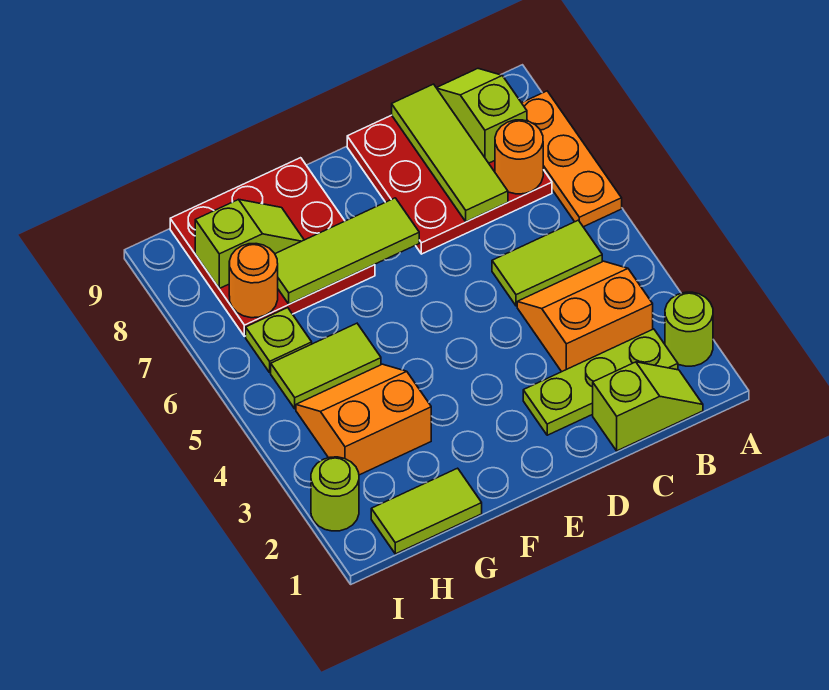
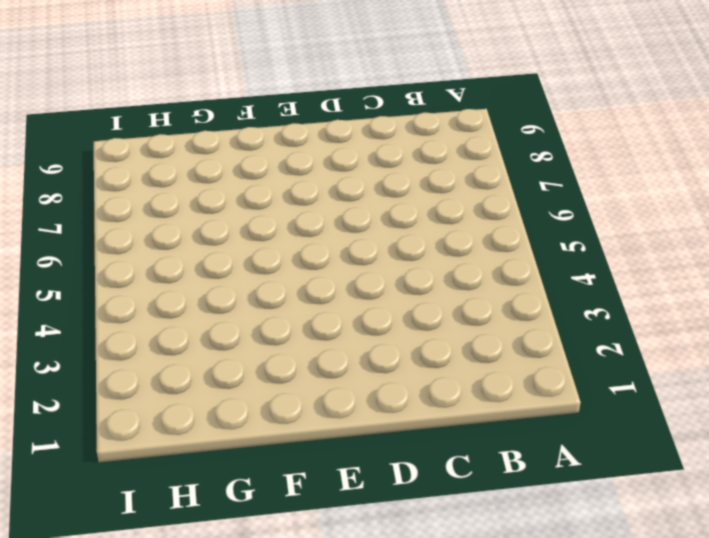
none -> lime 1x1 round brick [665,292,713,366]
none -> orange 1x3 plate [522,91,622,227]
none -> lime 1x2 slope [593,362,703,451]

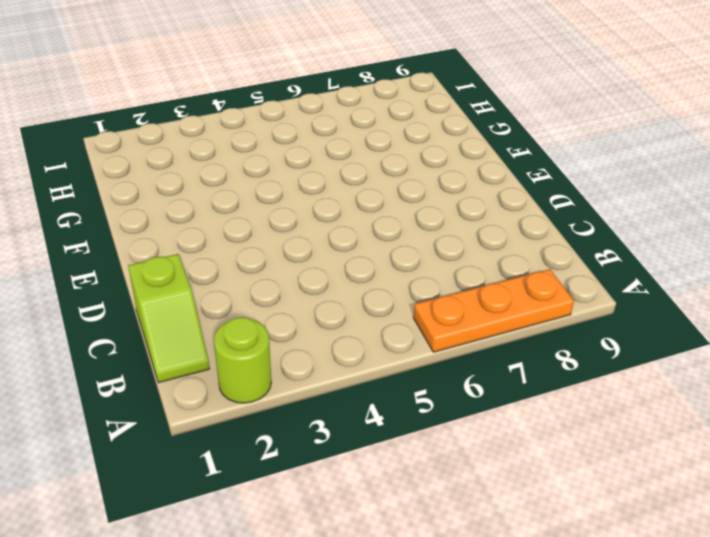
none -> lime 1x3 plate [523,329,678,435]
none -> orange 2x2 slope [517,261,653,372]
none -> lime 1x2 tile [492,220,602,306]

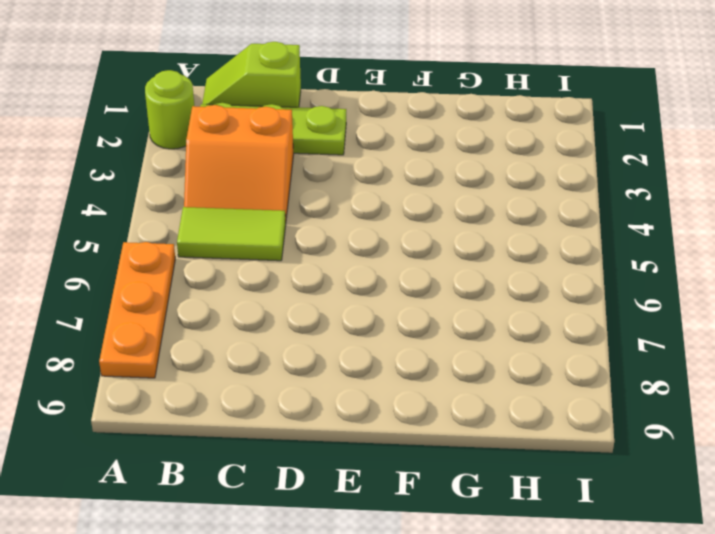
none -> red 3x3 plate [347,115,552,254]
none -> red 3x3 plate [170,158,375,336]
none -> lime 1x2 tile [371,468,482,554]

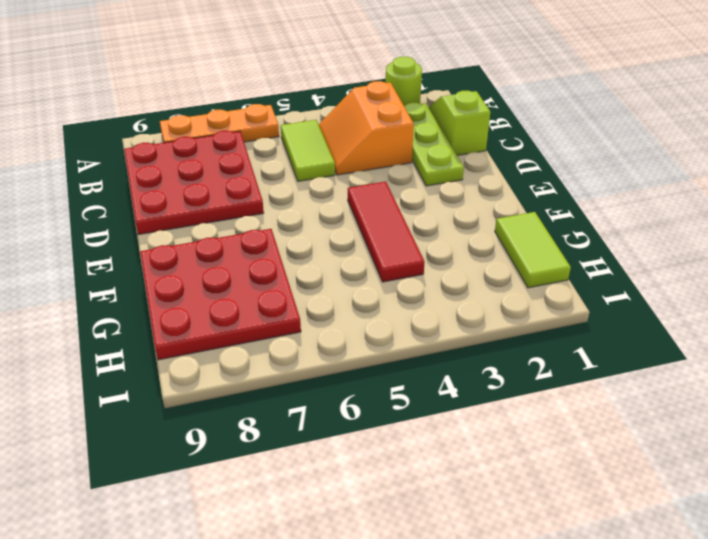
red 1x3 tile [348,182,425,282] -> orange 2x2 slope [296,364,431,475]
none -> lime 1x2 tile [271,323,381,409]
none -> lime 1x1 plate [246,308,312,372]
none -> lime 1x1 round brick [311,457,359,531]

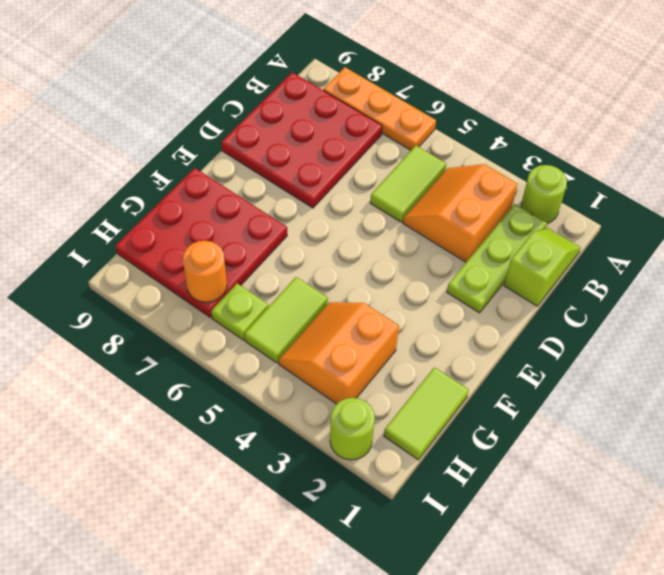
none -> orange 1x1 round brick [495,120,543,194]
none -> lime 1x2 slope [437,69,527,163]
none -> lime 1x3 tile [392,84,508,222]

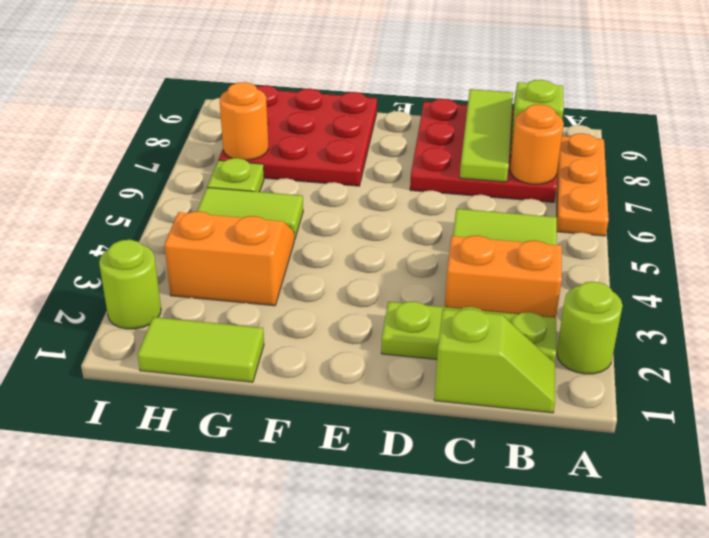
none -> lime 1x3 tile [275,198,419,304]
none -> lime 1x2 slope [195,199,304,288]

